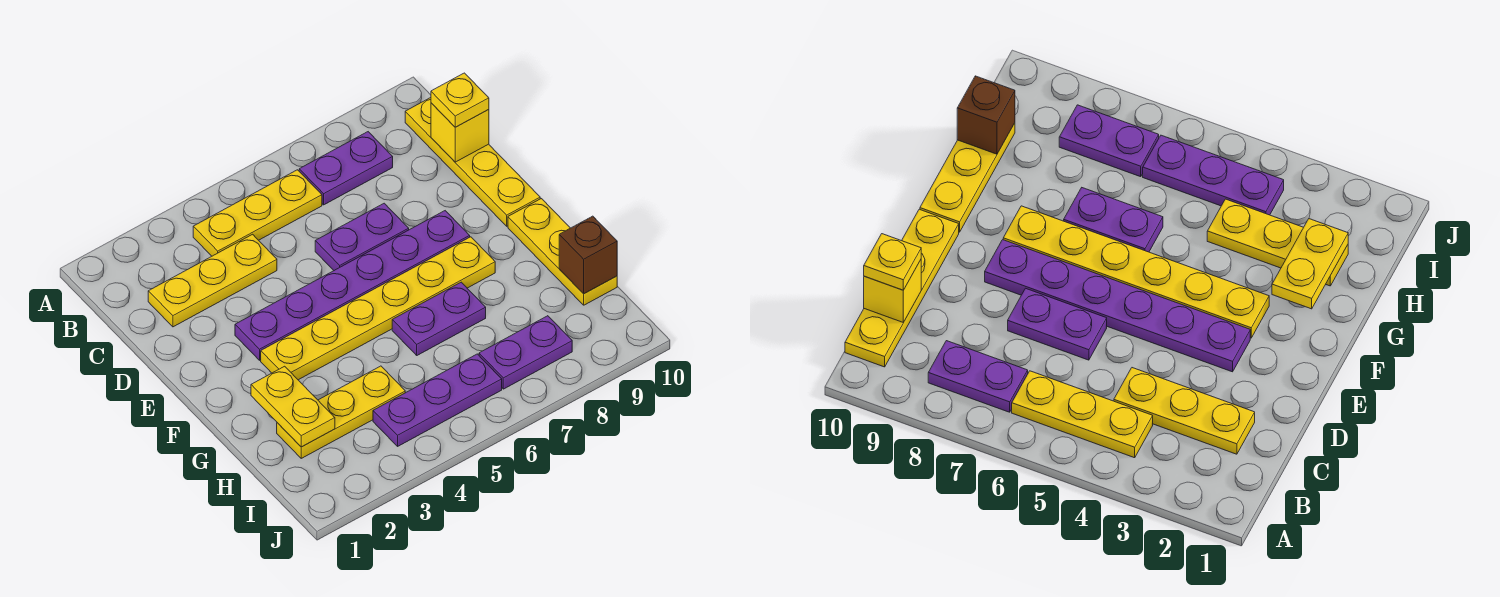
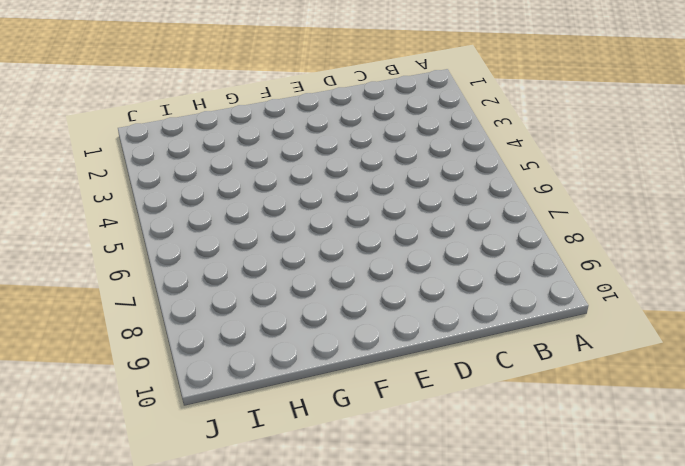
none -> yellow 1x3 plate [193,170,322,256]
none -> purple 1x2 plate [299,132,393,205]
none -> yellow 1x4 plate [405,98,540,226]

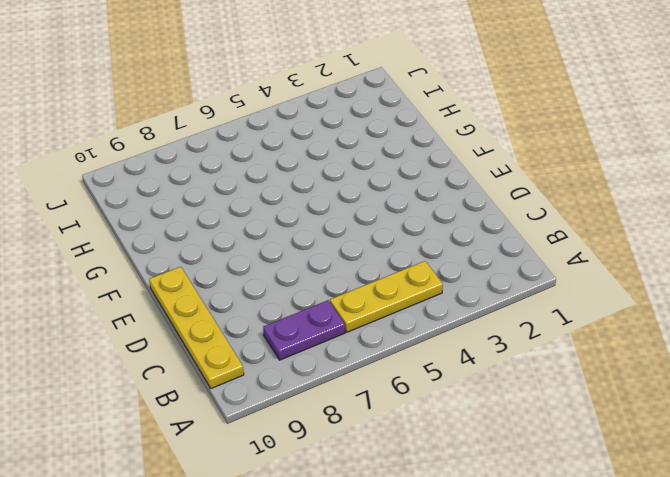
none -> yellow 1x3 plate [148,234,277,327]
none -> purple 1x2 plate [315,203,409,270]
none -> purple 1x6 plate [235,211,470,360]

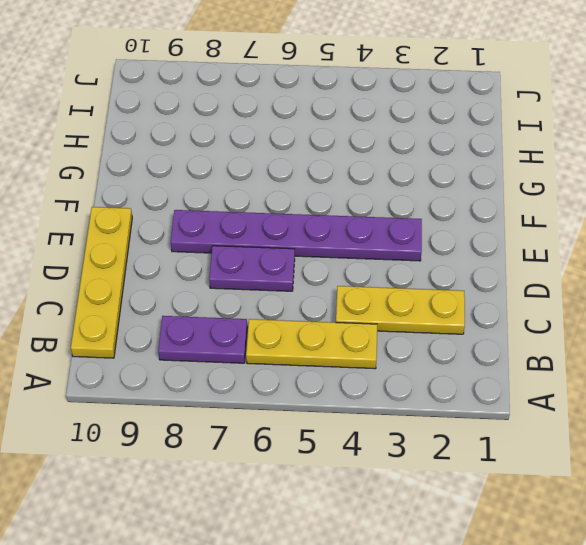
none -> yellow 1x6 plate [261,237,495,380]
none -> yellow 1x3 plate [508,199,617,305]
none -> purple 1x2 plate [392,282,486,355]

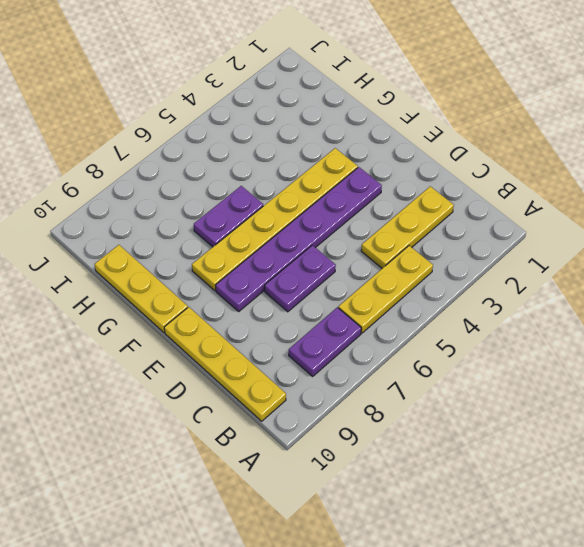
none -> yellow 1x3 plate [277,366,405,458]
none -> purple 1x3 plate [373,354,502,446]
none -> purple 1x2 plate [479,316,572,389]

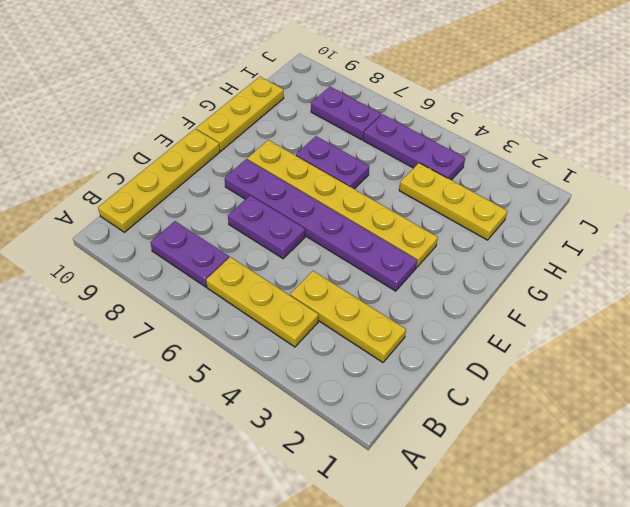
none -> yellow 1x1 brick [431,103,489,162]
none -> yellow 1x2 plate [251,366,335,447]
none -> brown 1x1 brick [559,216,617,294]

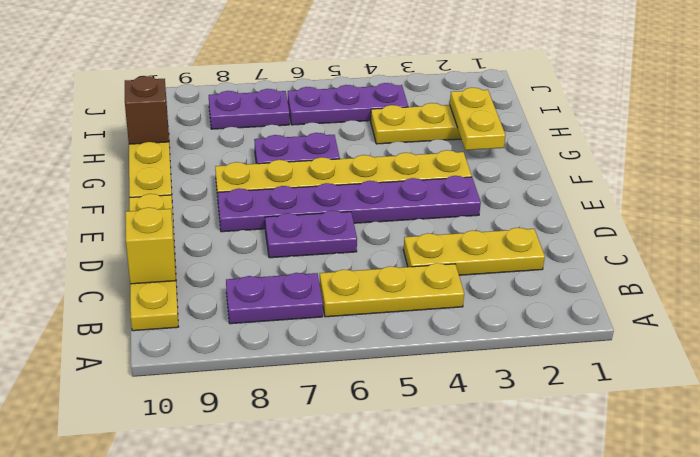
none -> yellow 1x1 plate [431,73,489,127]

